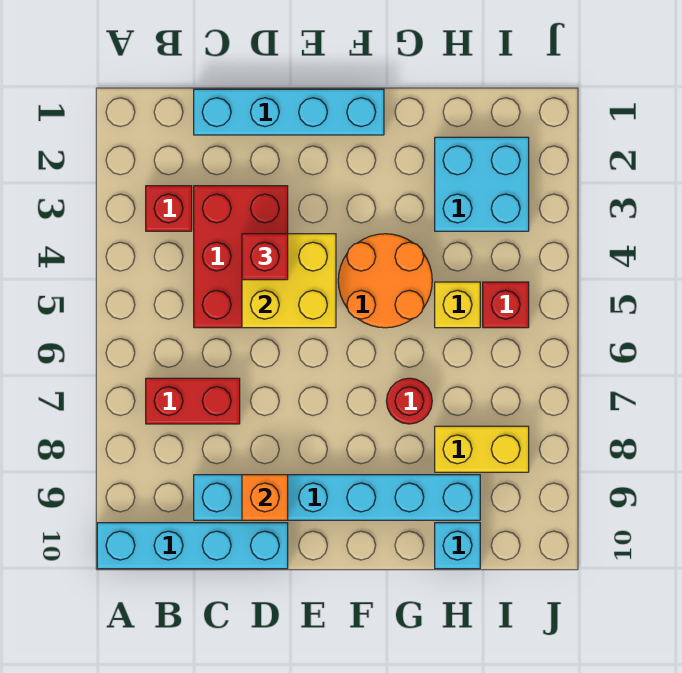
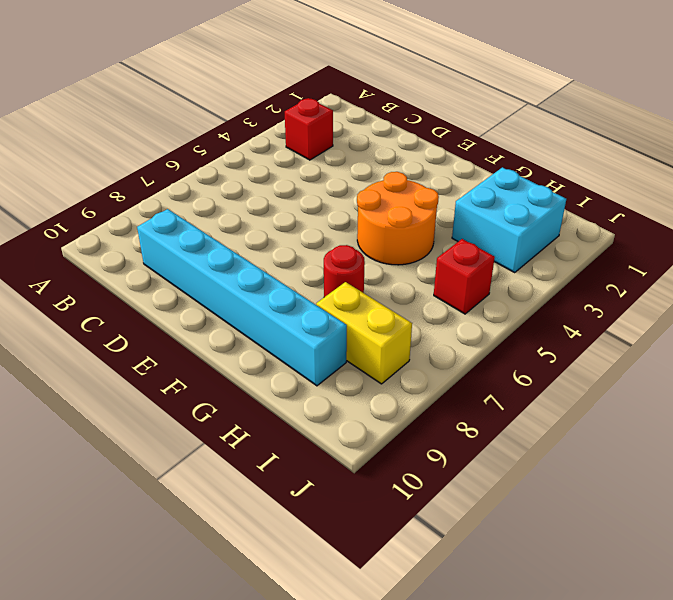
none -> cyan 1x4 brick [97,523,288,569]
none -> red 1x2 brick [146,378,240,424]
none -> cyan 1x4 brick [194,89,384,135]

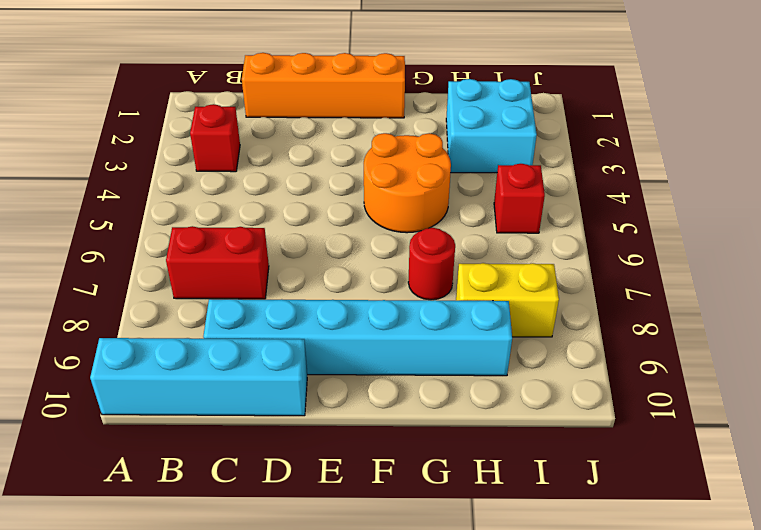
orange 1x4 brick [242,53,405,118] -> cyan 1x4 brick [194,89,384,135]
none -> red 2x3 brick [194,186,288,328]
none -> yellow 1x1 brick [435,282,480,328]
none -> cyan 1x1 brick [435,523,480,569]

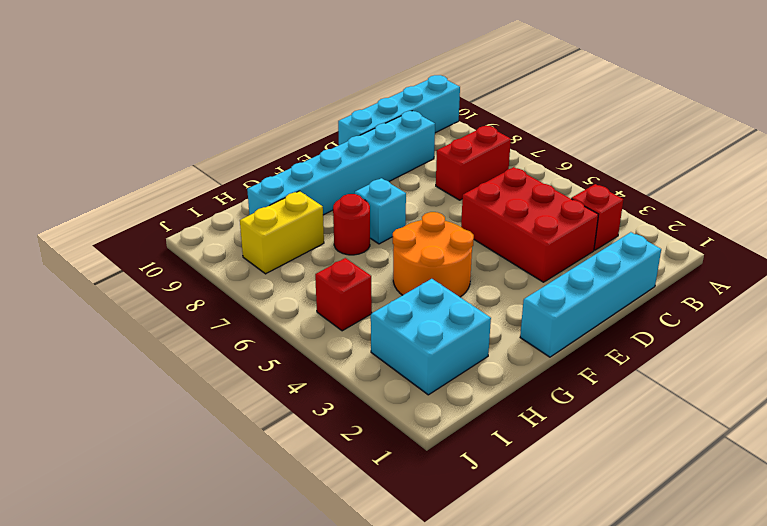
cyan 1x1 brick [355,178,406,244] -> cyan 1x1 brick moved to [435,523,480,569]
none -> yellow 1x1 brick [435,282,480,328]
none -> yellow 2x2 brick [242,234,336,328]
none -> orange 1x1 brick [242,475,288,520]

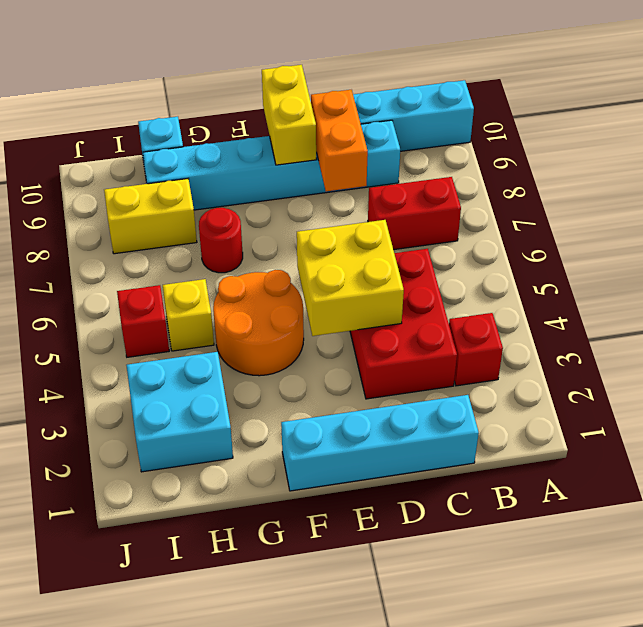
orange 1x2 brick [311,90,368,191] -> orange 1x1 brick [242,475,288,520]
yellow 1x2 brick [262,65,316,165] -> none
none -> red 1x1 brick [242,234,288,280]

